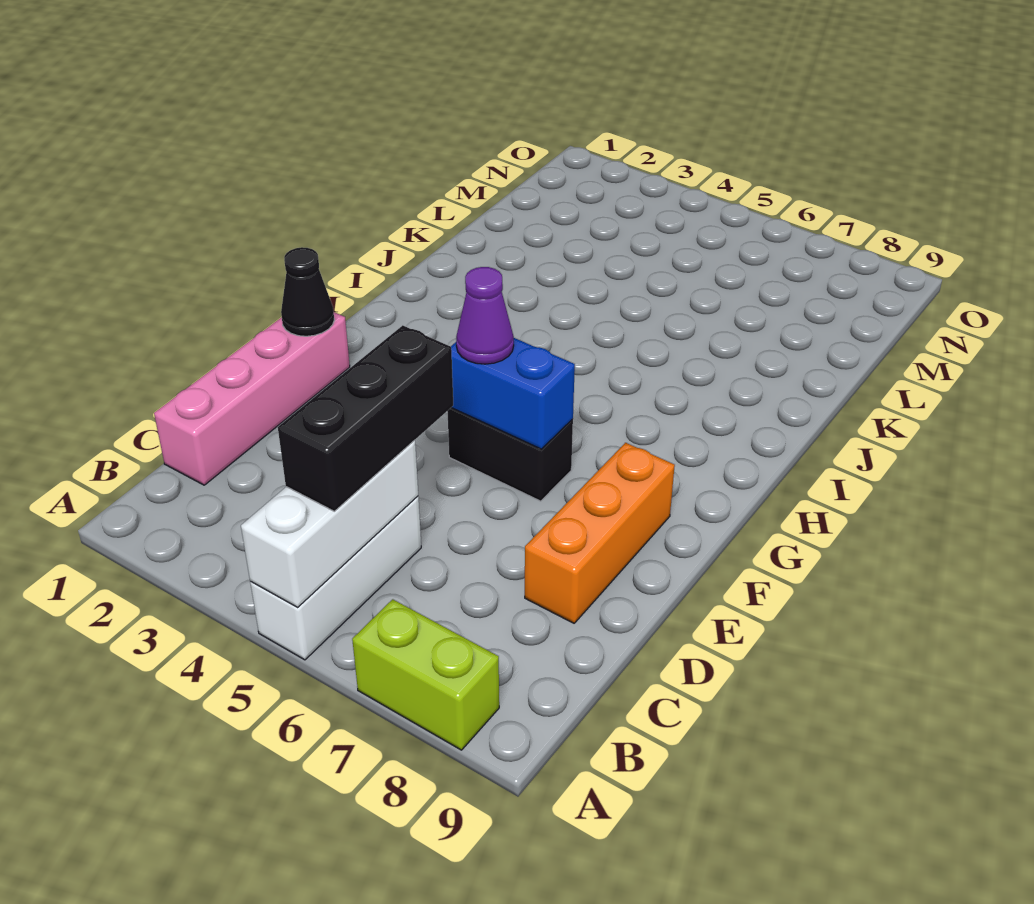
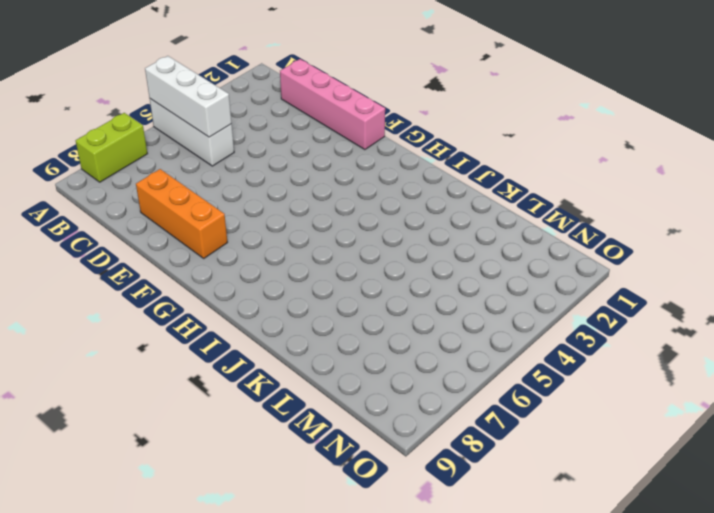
none -> black 1x2 brick [447,408,573,501]
none -> black 1x1 cone [281,247,334,336]

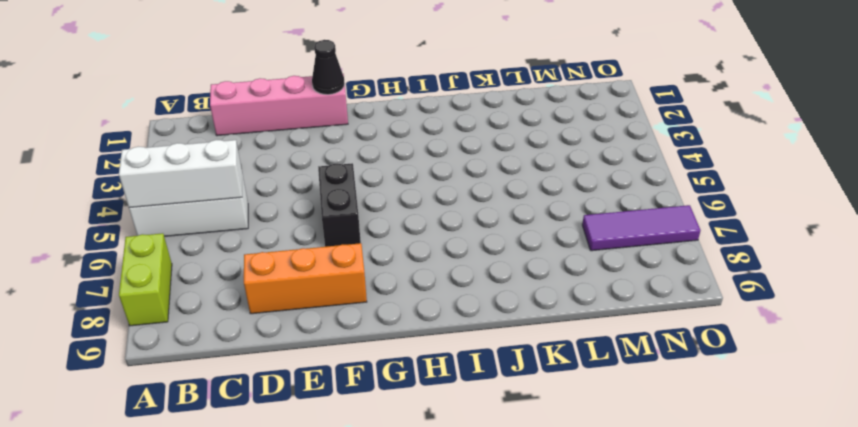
purple 1x3 tile [582,205,701,251] -> none
none -> blue 1x2 brick [451,338,575,449]
none -> black 1x3 brick [278,325,453,511]

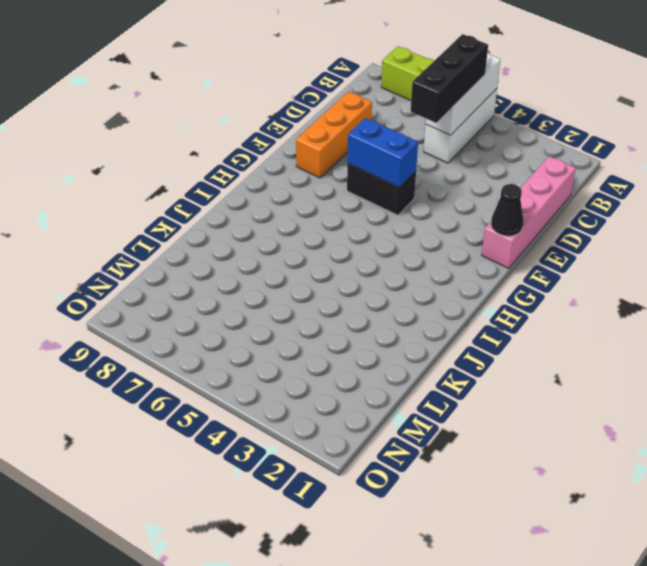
none -> purple 1x1 cone [456,267,514,364]

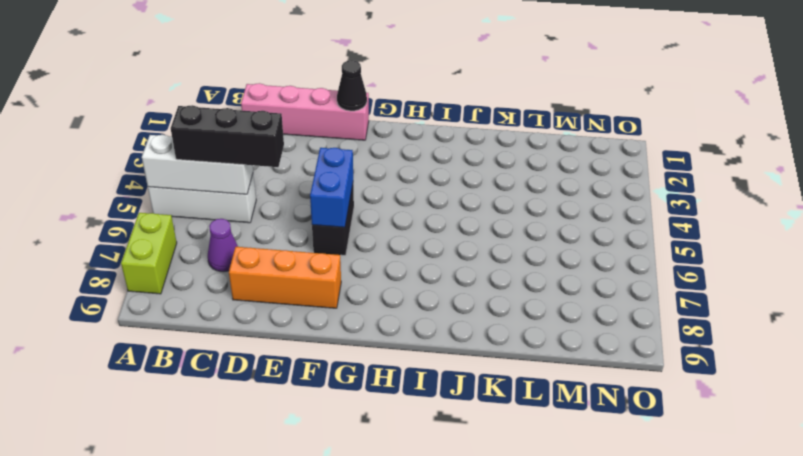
purple 1x1 cone [208,219,238,272] -> purple 1x1 cone moved to [456,267,514,364]

